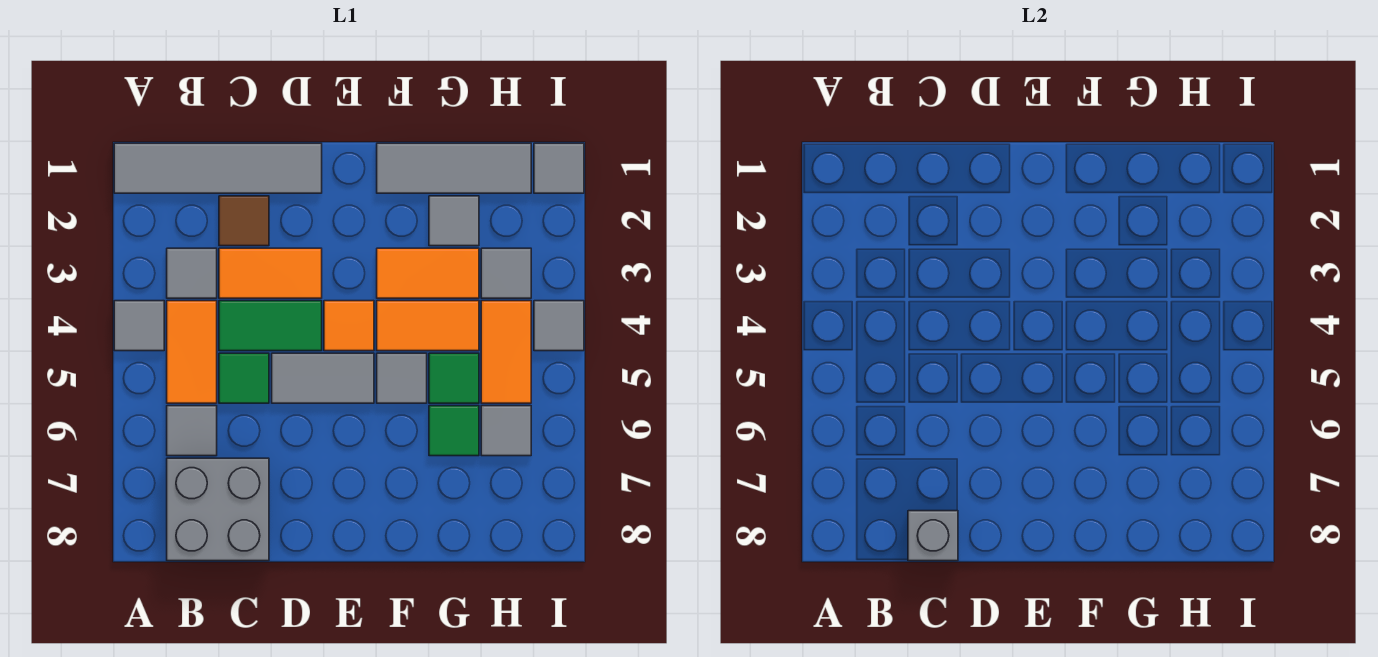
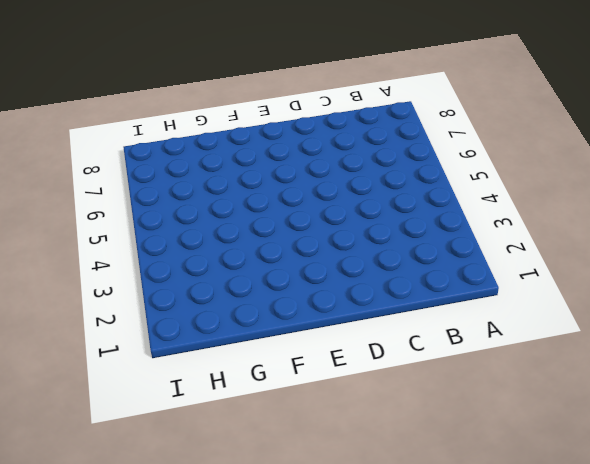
none -> grey 1x4 tile [114,143,322,193]
none -> grey 1x1 tile [114,301,164,351]
none -> grey 1x1 tile [167,248,217,298]

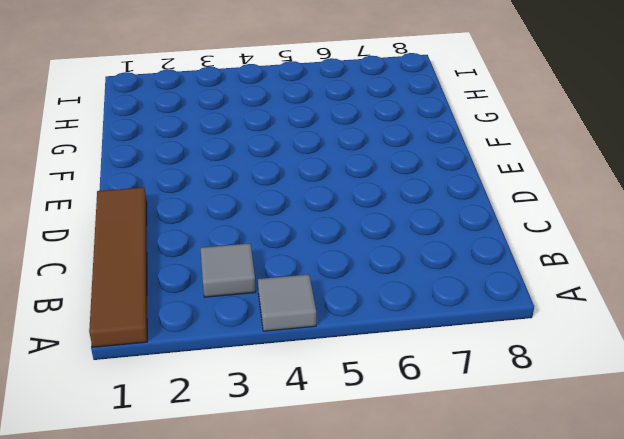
brown 1x4 tile [89,187,147,347] -> grey 1x4 tile [114,143,322,193]
none -> orange 1x2 tile [167,301,217,403]
none -> grey 1x1 tile [167,406,217,456]
none -> grey 2x2 brick [167,458,269,561]

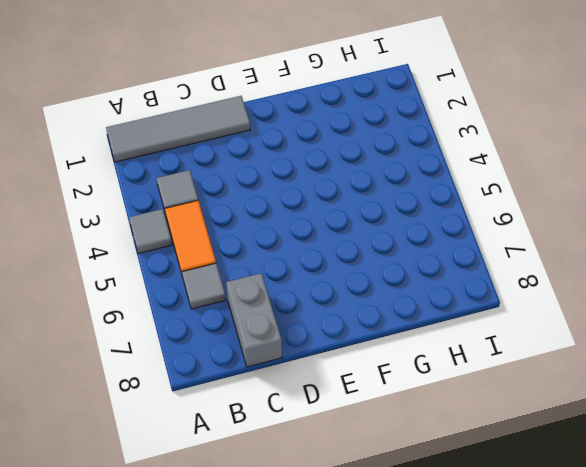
grey 1x2 brick [226,273,282,367] -> grey 2x2 brick [167,458,269,561]
none -> brown 1x1 tile [219,196,269,246]
none -> orange 1x2 tile [219,248,322,298]
none -> green 1x2 tile [219,301,322,351]

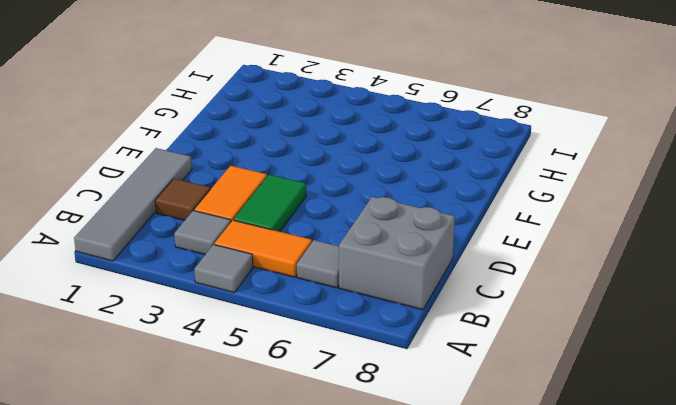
none -> green 1x1 tile [219,353,269,403]
none -> grey 1x2 tile [272,353,374,403]
none -> orange 1x1 tile [324,301,374,351]

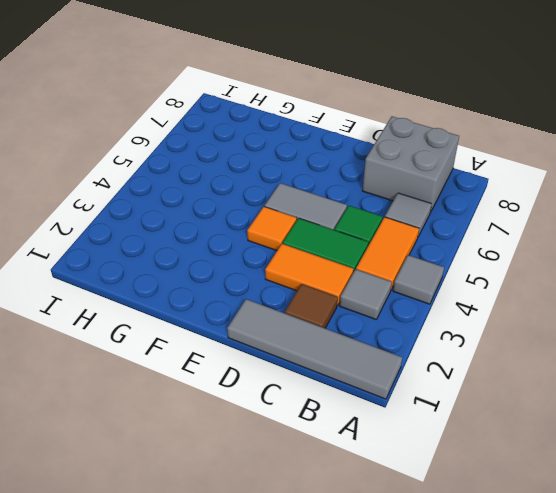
none -> grey 1x3 tile [377,143,531,193]
none -> orange 1x2 tile [377,248,479,298]
none -> orange 1x2 tile [377,301,479,351]

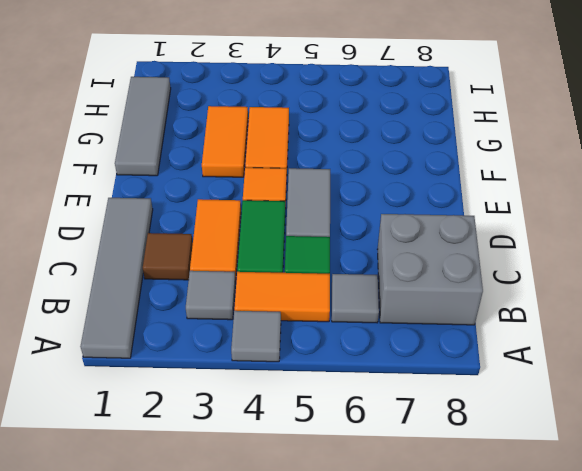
none -> grey 1x1 tile [377,353,427,403]
none -> grey 1x1 tile [429,196,479,246]
none -> green 1x1 tile [429,353,479,403]

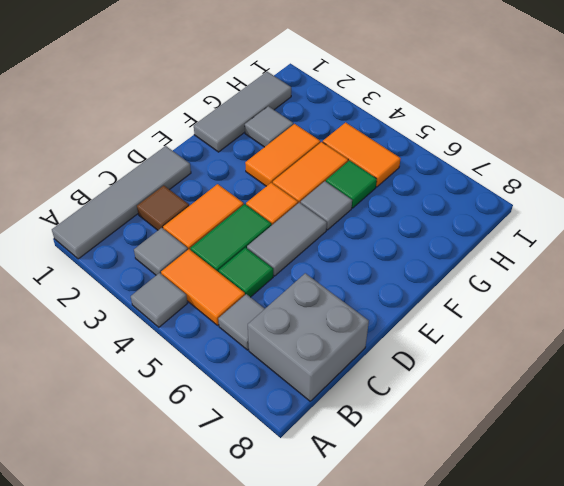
none -> green 1x1 tile [429,406,479,456]
none -> grey 1x1 tile [481,248,531,298]
none -> grey 1x1 tile [481,406,531,456]

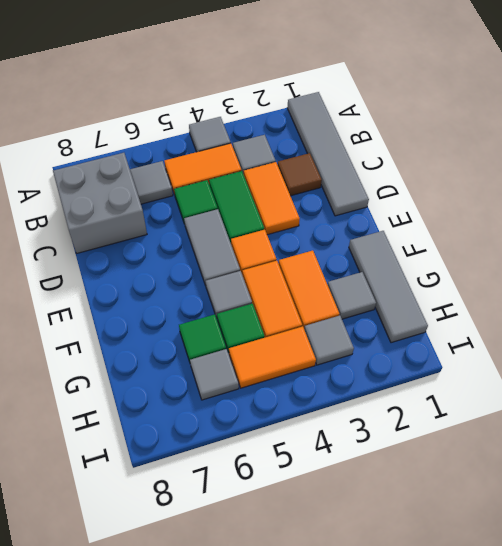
none -> grey 1x1 tile [534,143,584,193]
none -> grey 1x1 tile [534,301,584,351]
none -> grey 1x1 brick [908,511,958,561]

